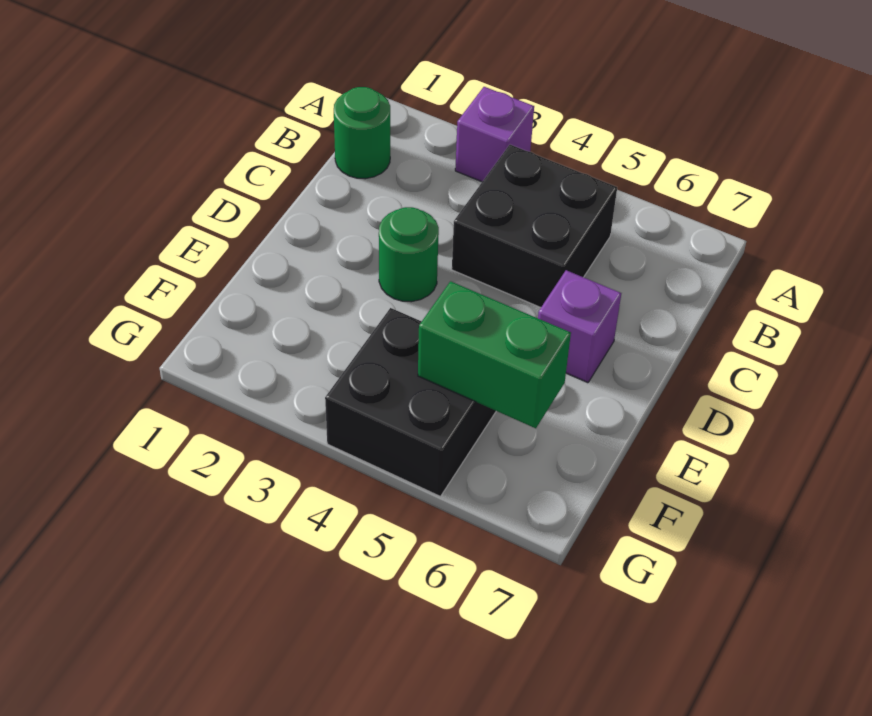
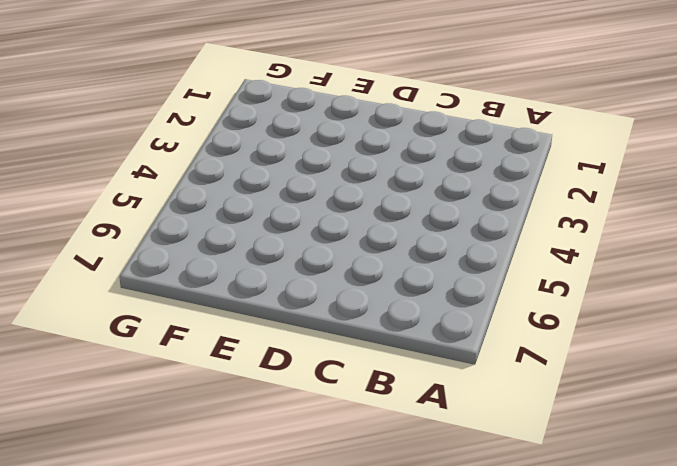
none -> purple 1x1 brick [455,87,534,182]
none -> green 1x1 round brick [334,87,390,179]

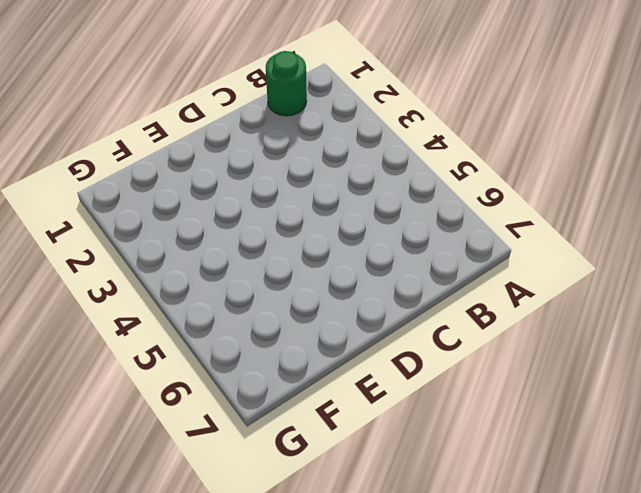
none -> purple 1x1 brick [455,87,534,182]
none -> black 2x2 brick [452,145,617,308]

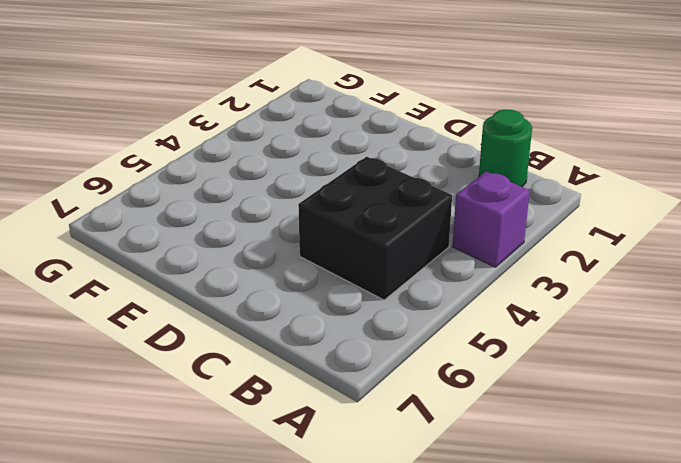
none -> green 1x1 round brick [379,207,439,302]
none -> purple 1x1 brick [538,270,621,383]

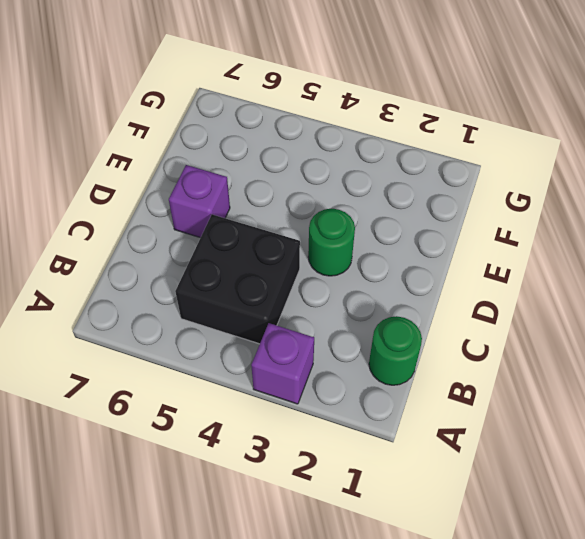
none -> black 2x2 brick [325,308,496,497]
none -> green 1x2 brick [418,281,571,428]

